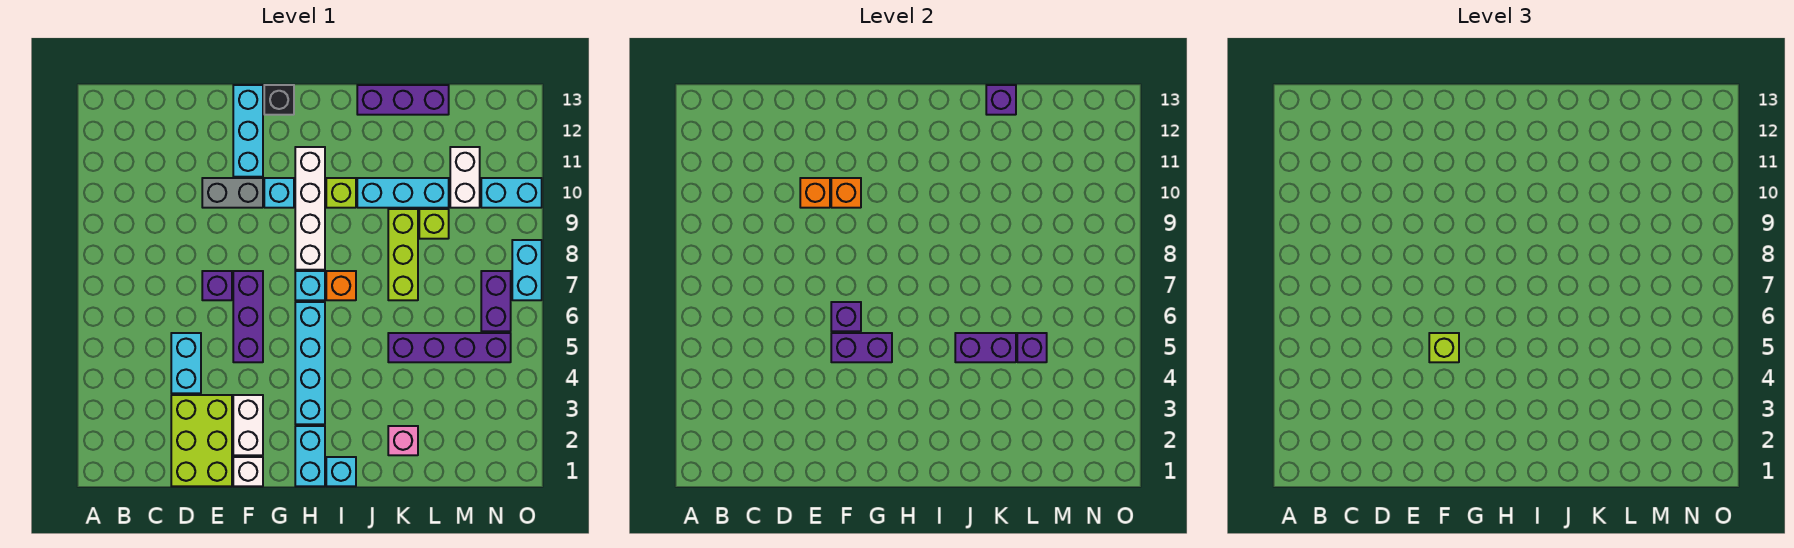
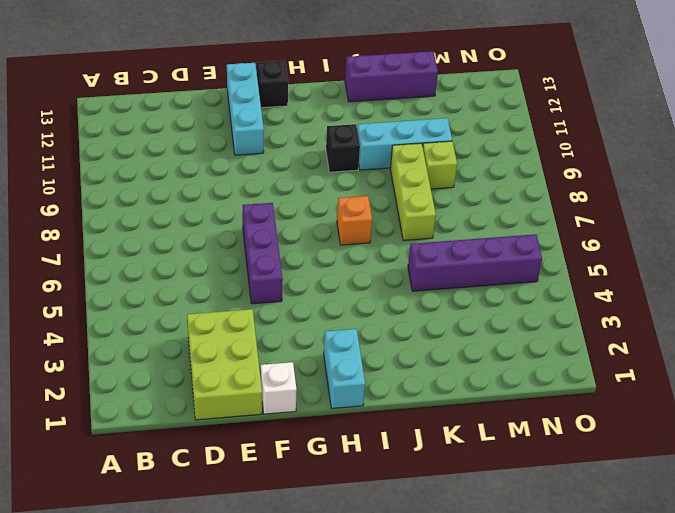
black 1x1 brick [326,124,360,172] -> lime 1x1 brick [326,178,356,208]
none -> cyan 1x2 brick [171,333,201,393]
none -> purple 1x1 brick [202,271,232,300]
none -> grey 1x2 brick [202,178,263,208]
none -> white 1x2 brick [233,395,263,455]

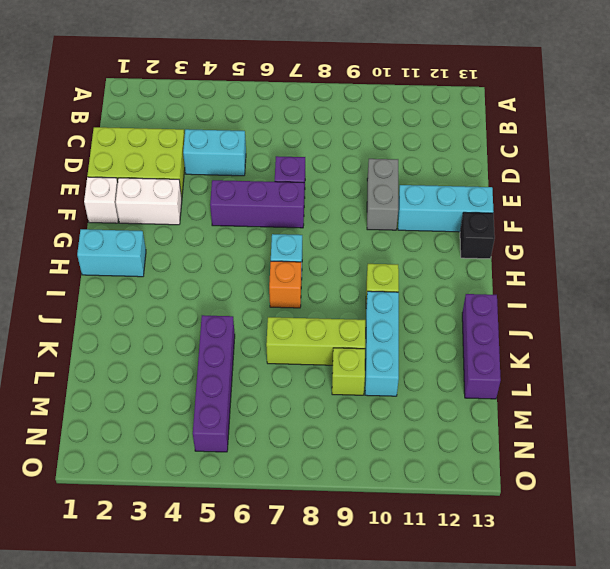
none -> cyan 1x1 brick [264,178,294,208]
none -> cyan 1x4 brick [295,302,325,424]
none -> white 1x4 brick [295,147,325,270]
none -> cyan 1x1 brick [326,457,356,486]

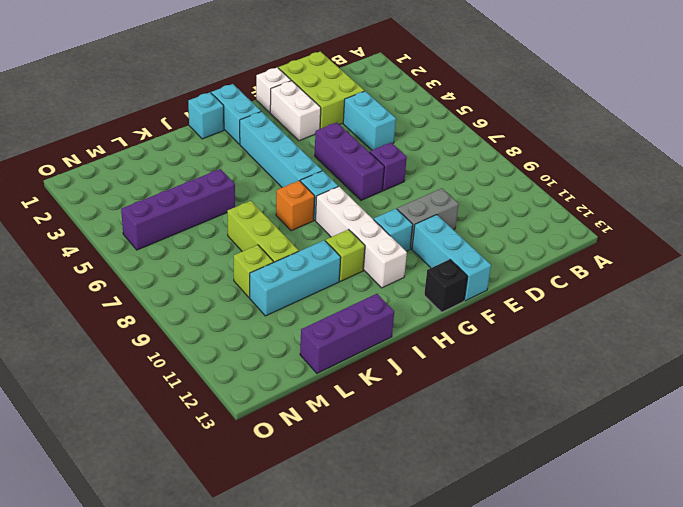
none -> pink 1x1 brick [388,426,418,455]
none -> white 1x2 brick [450,147,480,208]
none -> purple 1x2 brick [481,271,511,331]
none -> cyan 1x2 brick [481,178,542,208]

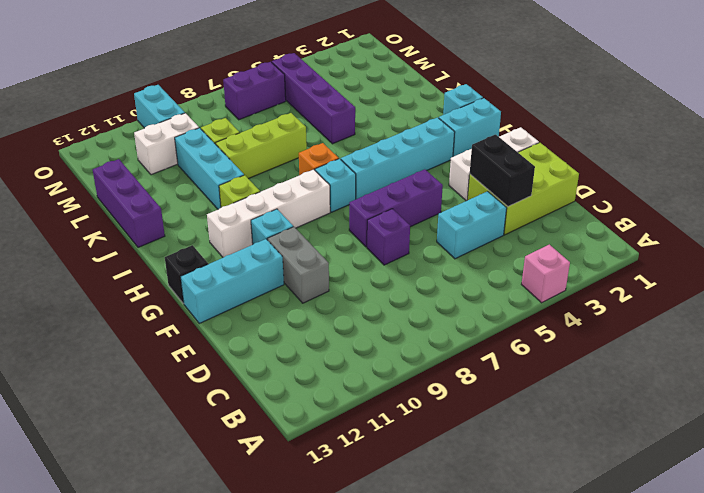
pink 1x1 brick [521,244,570,303] -> pink 1x1 brick moved to [388,426,418,455]
black 1x2 brick [470,135,535,206] -> none
none -> cyan 1x2 brick [512,240,542,300]
none -> orange 1x1 brick [800,178,830,208]
none -> purple 1x2 brick [831,333,892,362]
none -> purple 1x1 brick [831,302,861,331]

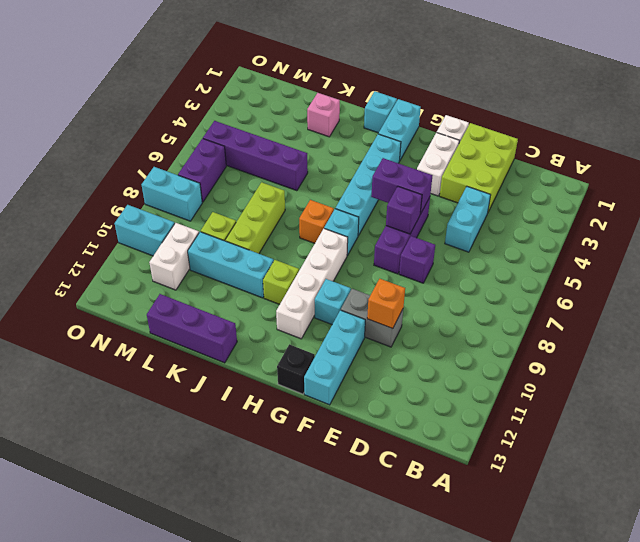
cyan 1x2 brick [142,167,202,221] -> cyan 1x2 brick turned to [512,240,542,300]
none -> orange 1x1 brick [831,178,861,208]
none -> purple 1x2 brick [955,333,1016,362]
none -> purple 1x1 brick [986,85,1016,115]
none -> purple 1x1 brick [1017,333,1047,362]

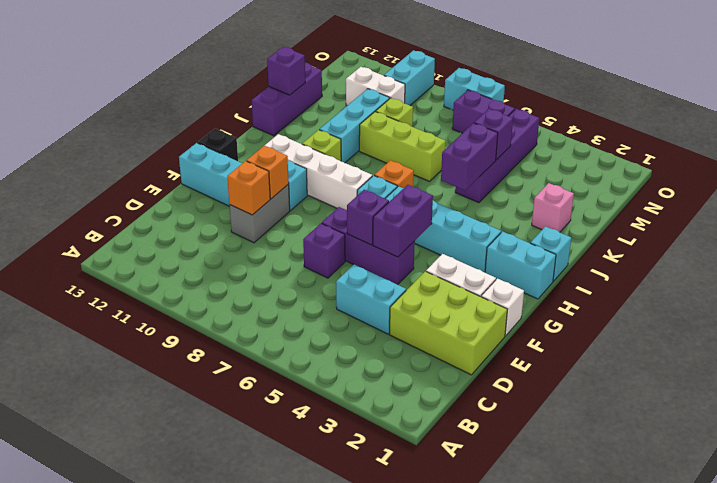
none -> lime 1x1 brick [1429,333,1459,362]

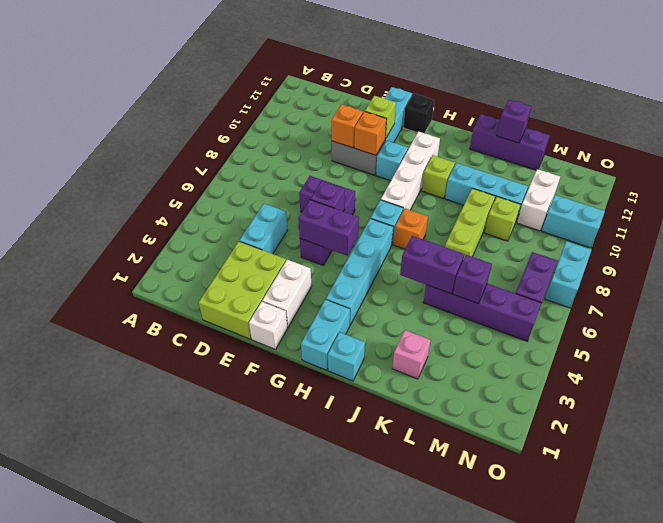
lime 1x1 brick [365,96,396,138] -> lime 1x1 brick moved to [1429,333,1459,362]

